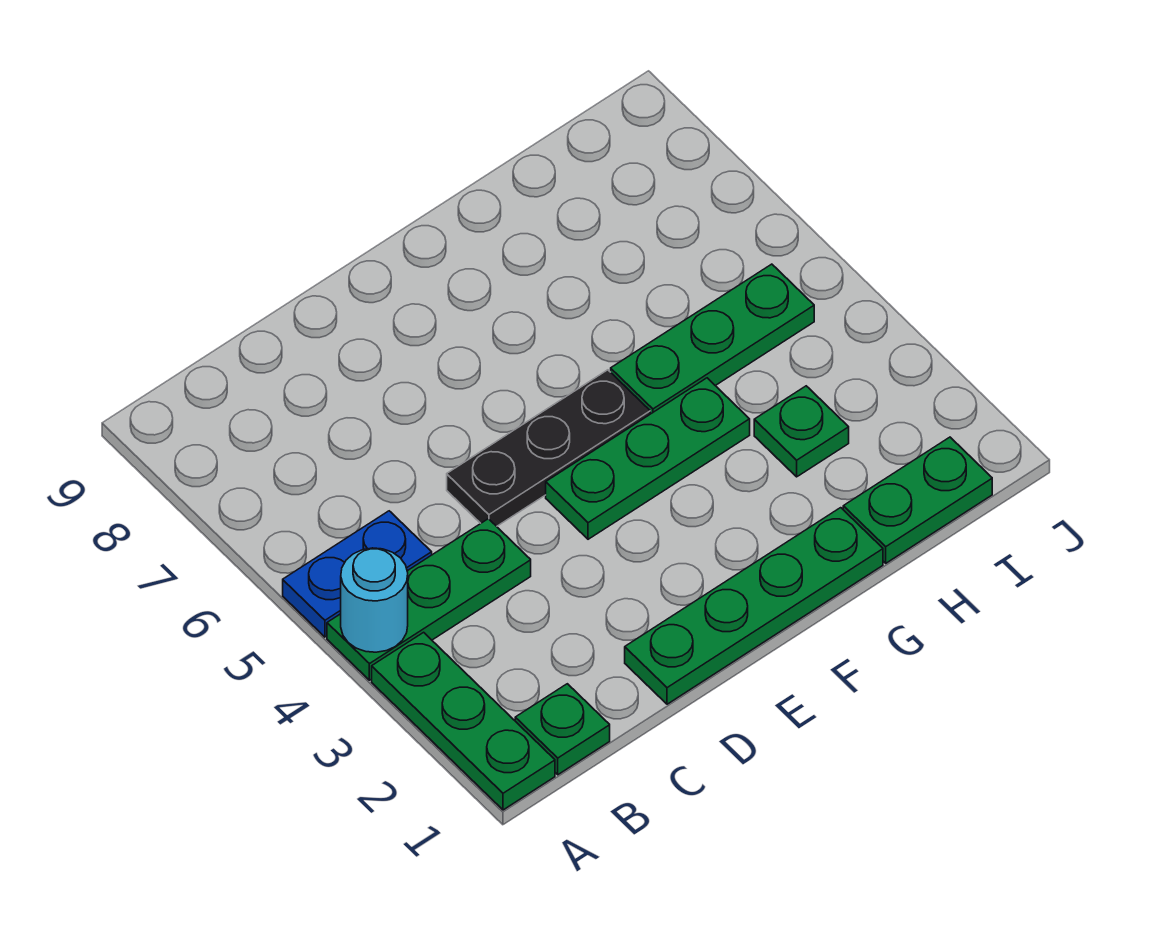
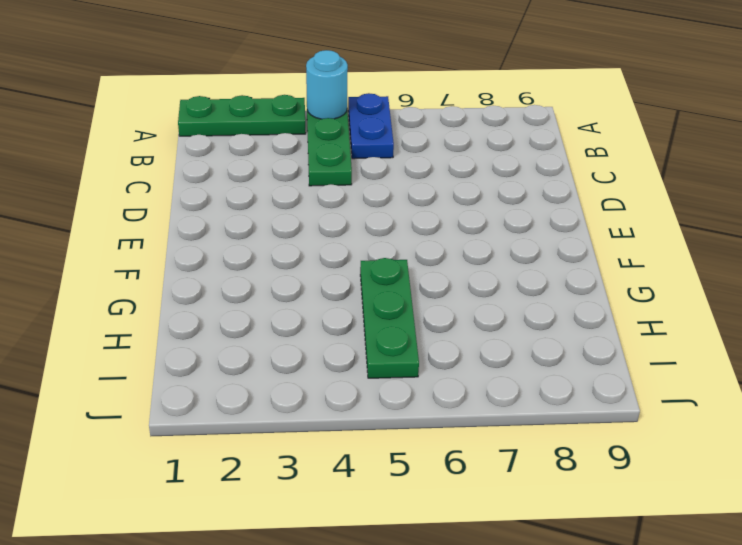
none -> green 1x1 plate [515,684,610,775]
none -> green 1x4 plate [625,508,883,704]

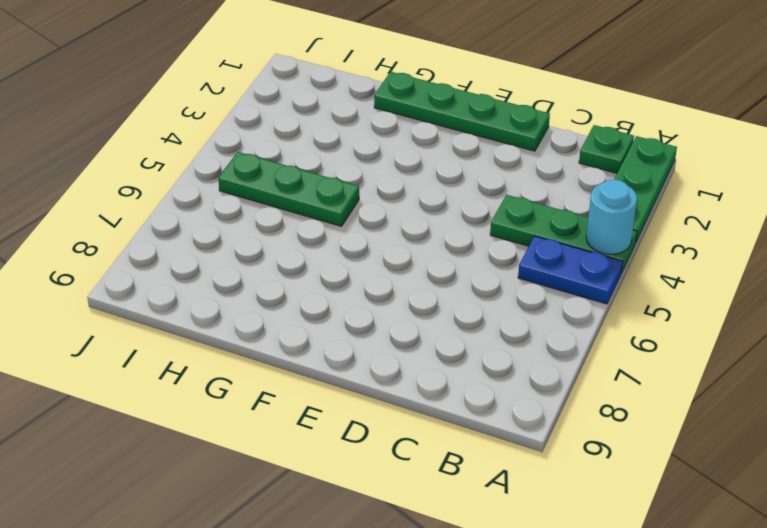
none -> black 1x3 plate [447,370,650,526]
none -> green 1x3 plate [546,378,750,539]

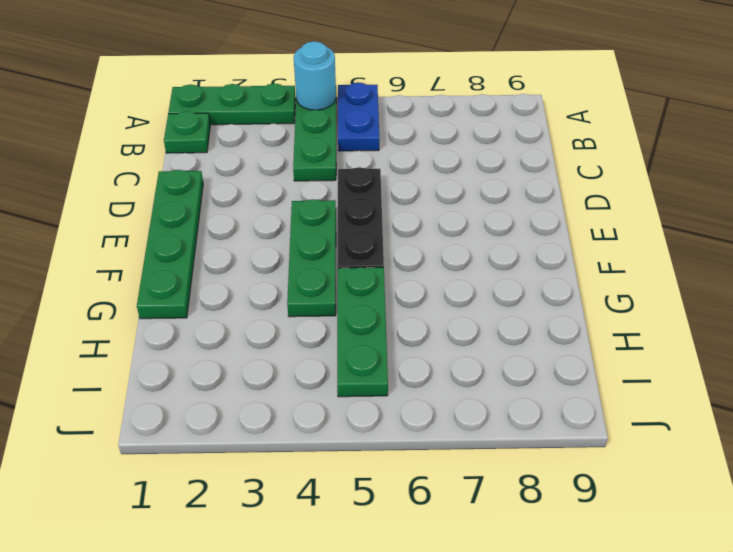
none -> green 1x2 plate [843,437,992,563]
none -> green 1x1 plate [754,386,849,477]

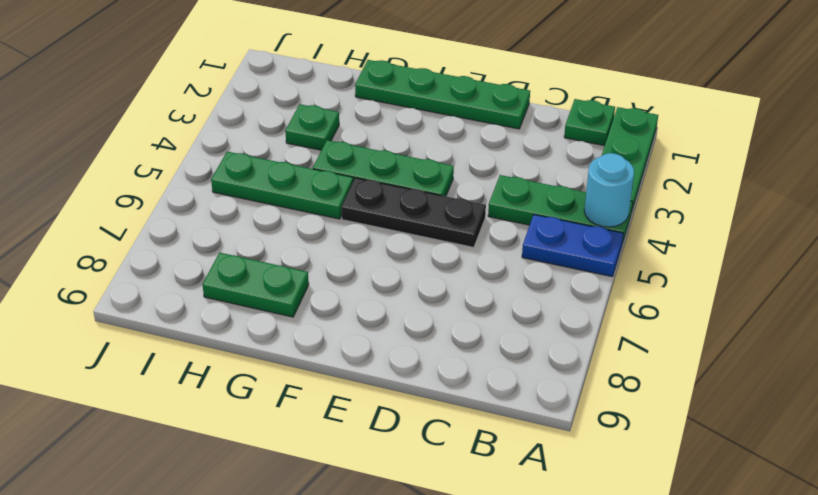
green 1x2 plate [202,253,309,317] -> green 1x2 plate moved to [843,437,992,563]

